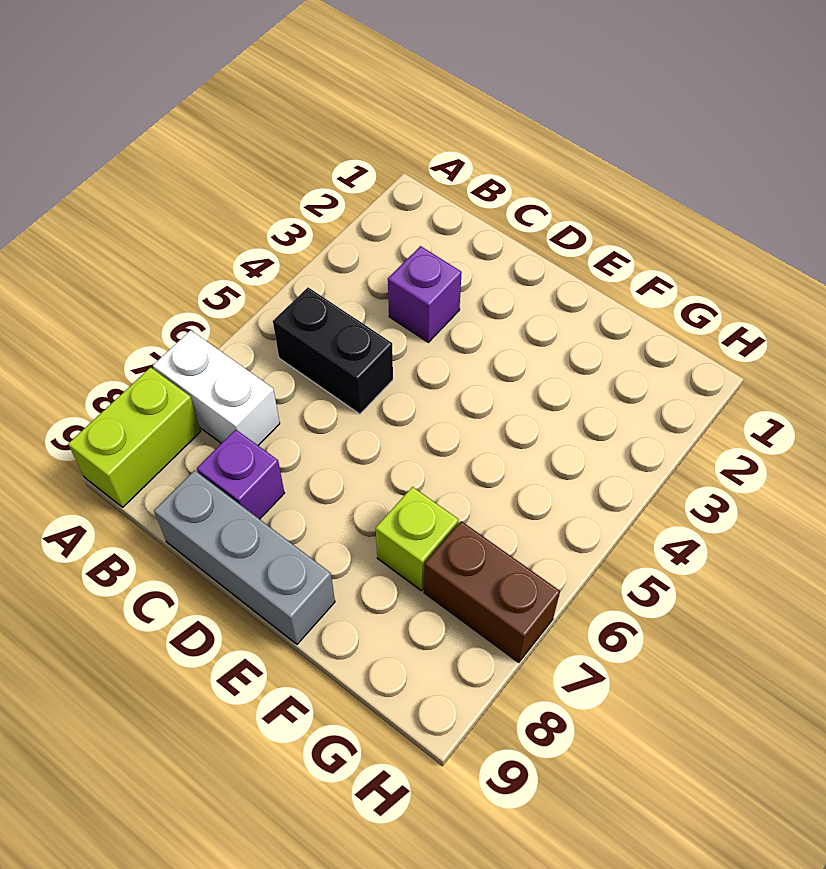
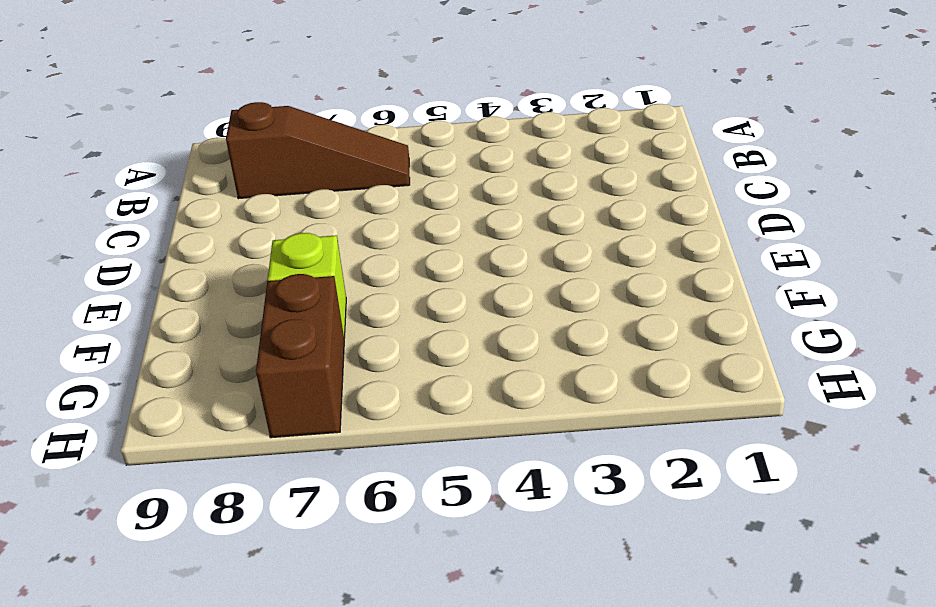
brown 1x3 slope [226,102,410,199] -> white 1x2 brick [153,330,280,445]
none -> lime 1x2 brick [68,367,201,507]
none -> black 1x2 brick [273,287,393,414]

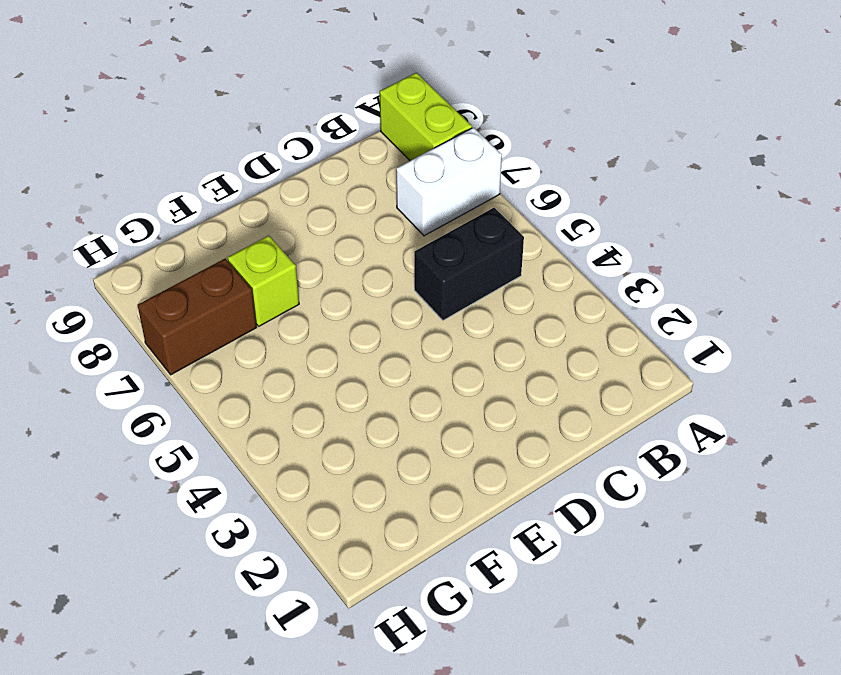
none -> purple 1x1 brick [388,246,462,342]
none -> purple 1x1 brick [197,430,284,519]

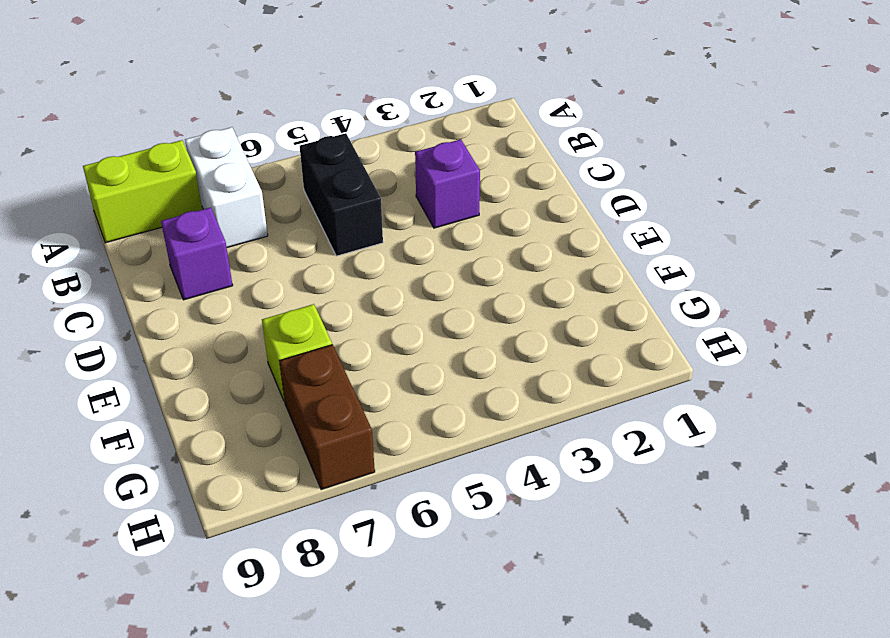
none -> grey 1x3 brick [154,470,335,644]

